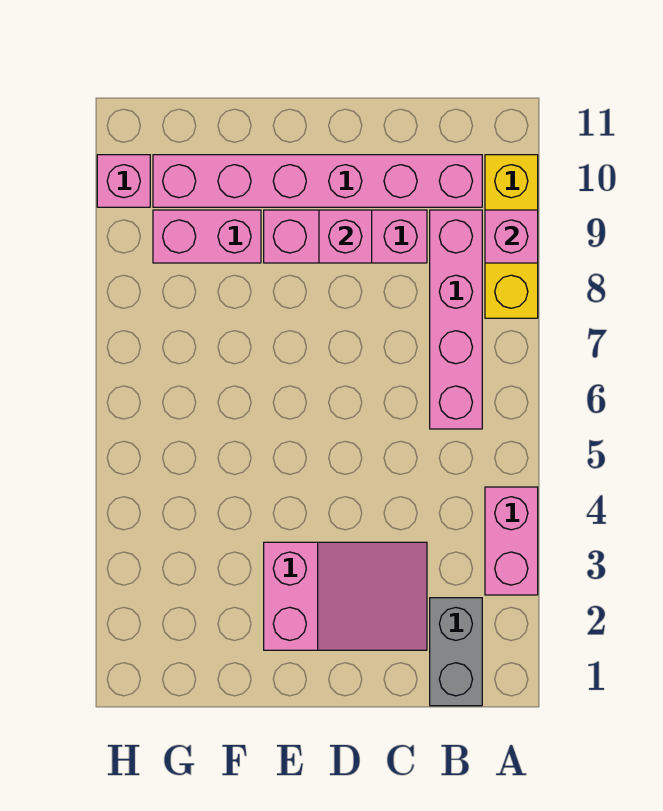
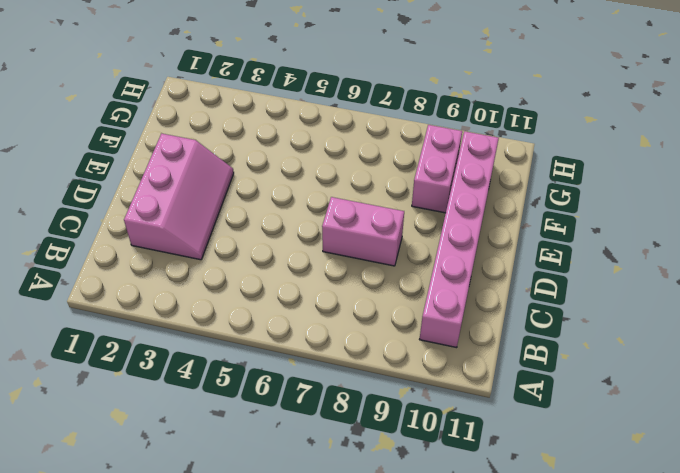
pink 2x3 slope [124,134,234,260] -> pink 2x3 slope turned to [264,542,427,650]
pink 1x2 brick [322,197,404,266] -> pink 1x2 brick moved to [485,487,538,595]
none -> yellow 1x3 brick [485,155,538,318]
none -> grey 1x2 brick [430,598,482,706]

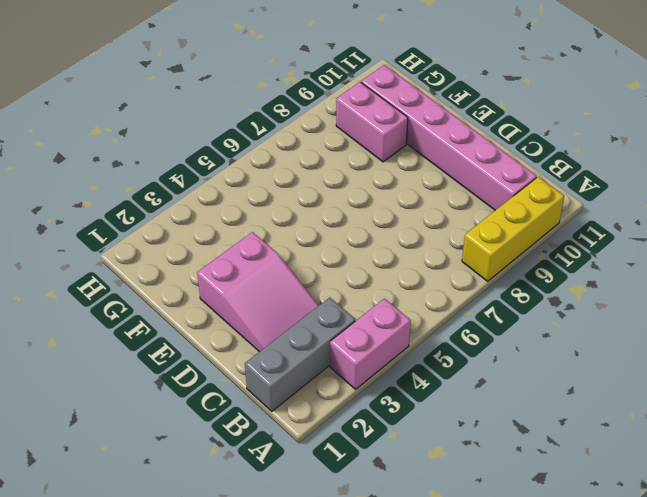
grey 1x3 brick [245,298,356,411] -> grey 1x2 brick [430,598,482,706]
none -> pink 1x4 brick [430,210,482,429]
none -> pink 1x3 brick [264,210,427,263]

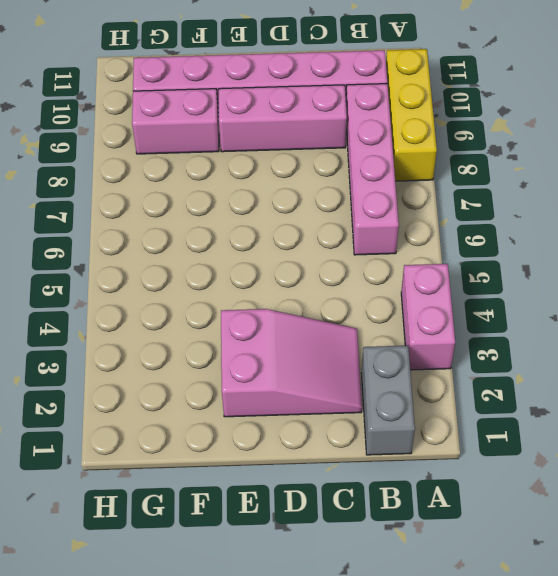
none -> pink 1x1 brick [97,155,150,207]
none -> pink 1x1 brick [485,210,538,263]

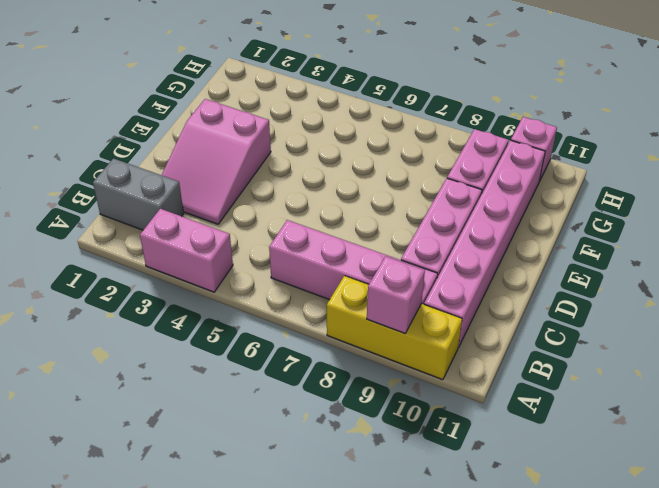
none -> pink 1x1 brick [319,210,372,263]

